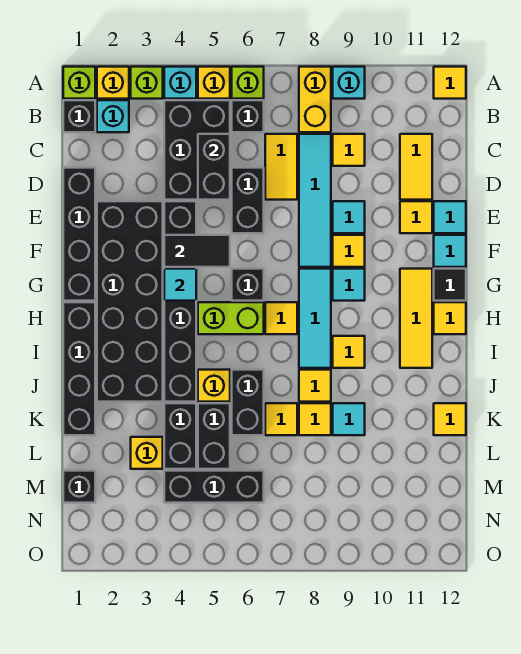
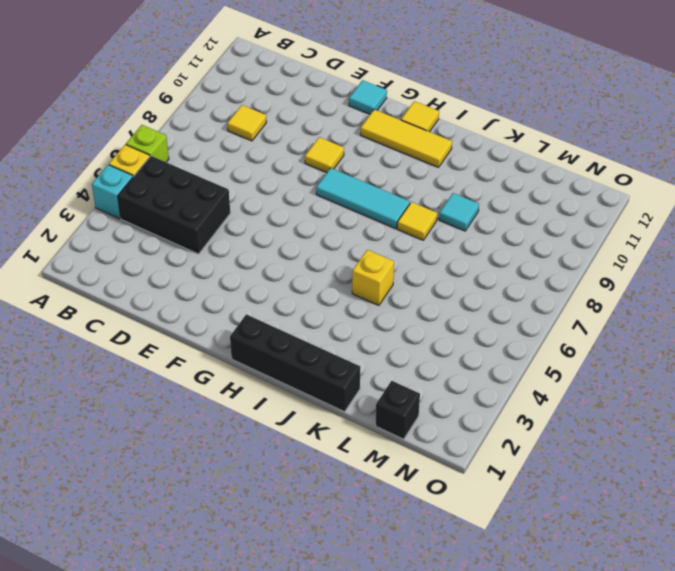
none -> lime 1x1 brick [63,67,95,99]
none -> yellow 1x1 brick [97,67,129,99]
none -> lime 1x1 brick [131,67,163,99]
none -> yellow 1x2 brick [299,67,331,132]

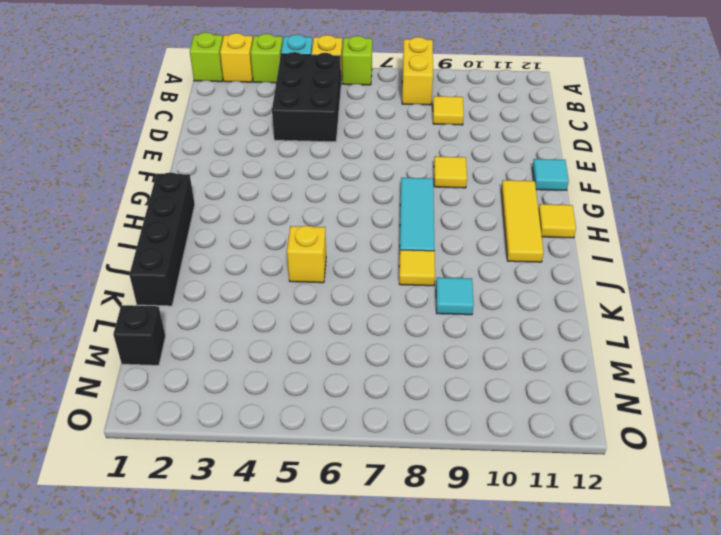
none -> cyan 1x1 brick [333,67,365,99]
none -> yellow 1x1 tile [434,67,466,99]
none -> black 1x1 brick [63,100,95,132]
none -> cyan 1x1 brick [97,100,129,132]

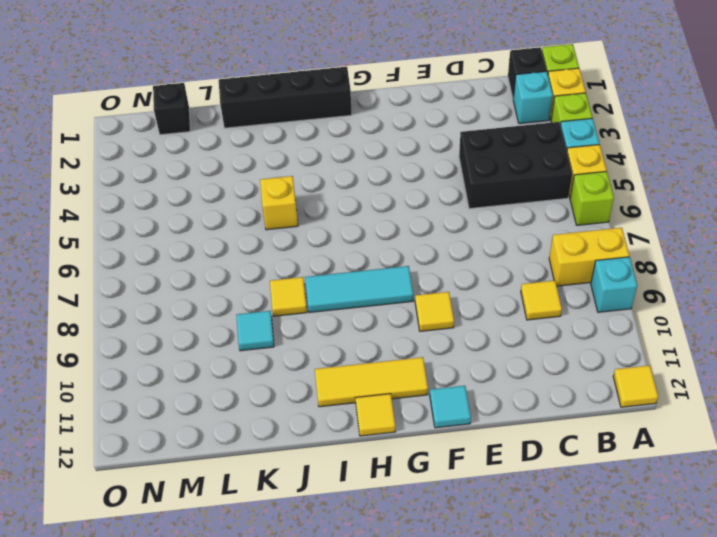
none -> black 1x1 brick [232,100,264,132]
none -> yellow 1x2 tile [265,134,297,200]
none -> cyan 1x4 tile [299,134,331,267]
none -> yellow 1x2 tile [400,134,432,200]

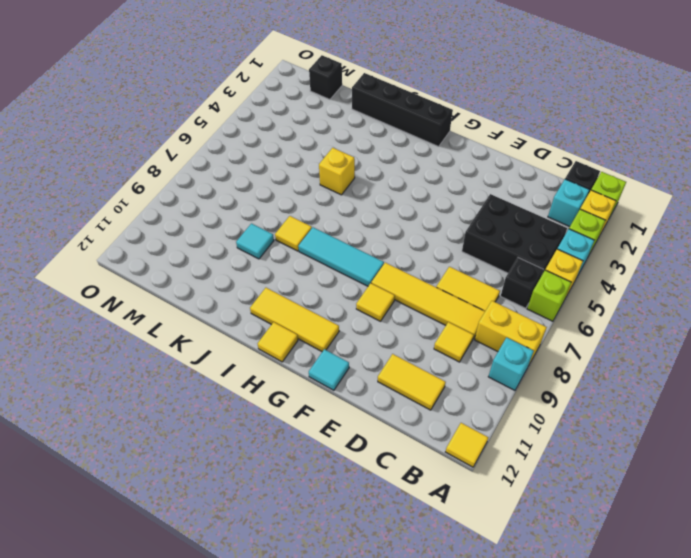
yellow 1x4 tile [371,263,485,339] -> cyan 1x4 tile [299,134,331,267]
none -> black 1x4 brick [63,168,95,301]
none -> black 1x2 brick [232,168,264,233]
none -> black 2x6 brick [97,201,163,402]
none -> black 1x6 brick [164,201,196,402]

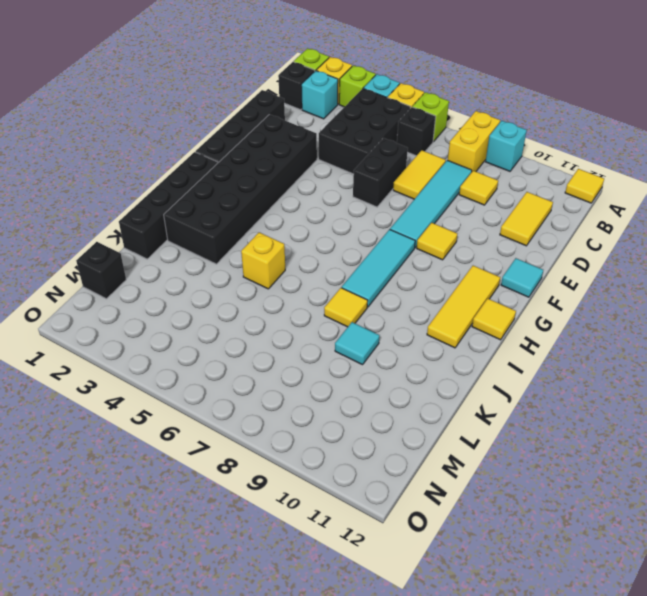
none -> black 1x6 brick [164,201,196,402]
none -> cyan 1x1 tile [333,201,365,233]
none -> yellow 1x1 tile [400,201,432,233]
none -> cyan 1x1 tile [434,201,466,233]

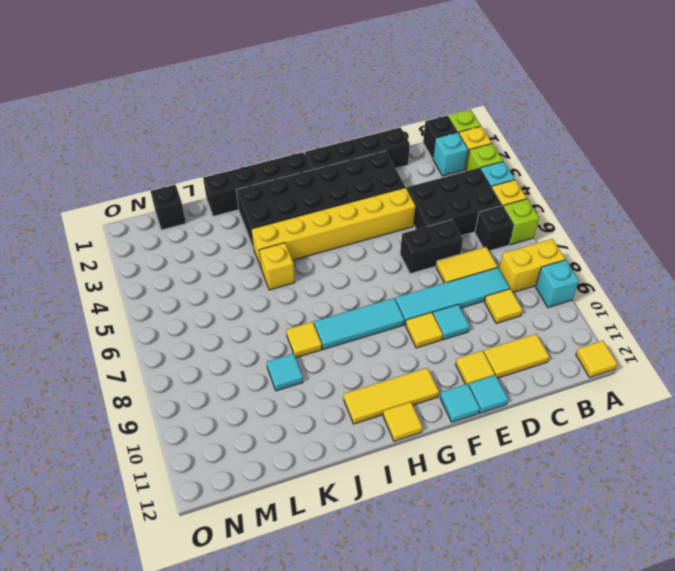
yellow 1x6 brick [251,188,415,267] -> black 1x6 brick [164,201,196,402]
none -> black 1x1 brick [232,269,264,301]
none -> cyan 1x1 tile [333,269,365,301]
none -> black 1x1 tile [434,269,466,301]
none -> lime 1x2 brick [198,302,264,334]

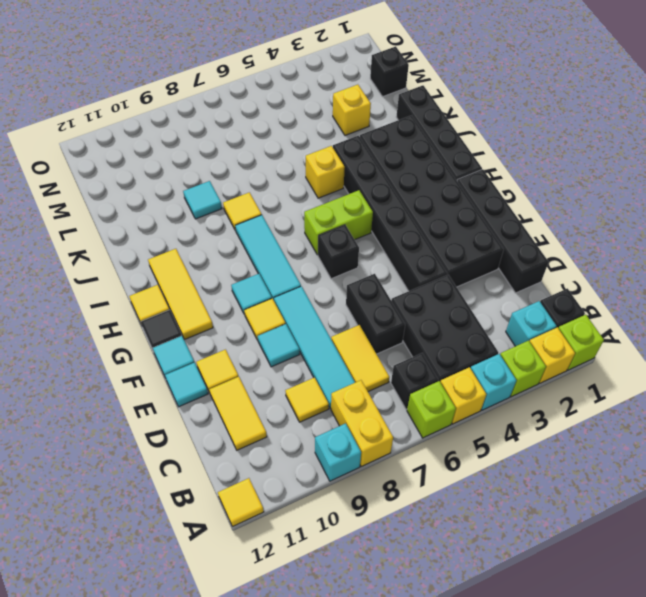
none -> yellow 1x1 tile [265,302,297,334]
none -> yellow 1x1 tile [333,336,365,368]
none -> black 1x2 brick [232,370,264,435]
none -> black 1x2 brick [164,403,196,469]

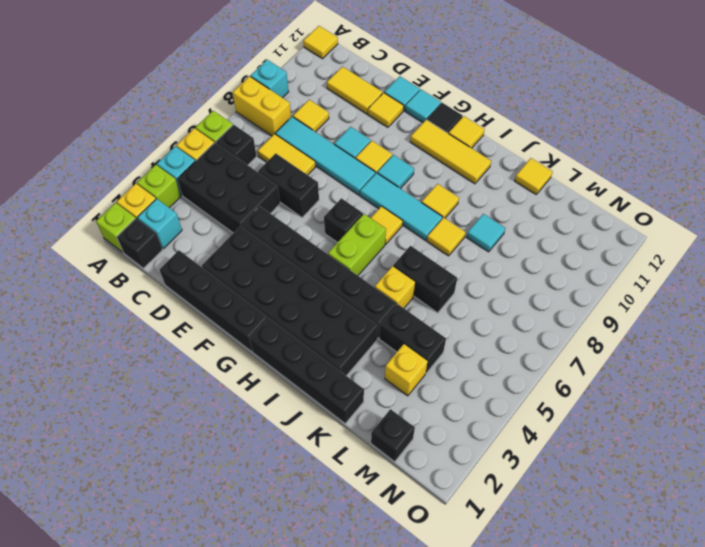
none -> black 1x2 brick [198,403,230,469]
none -> yellow 1x1 tile [265,403,297,435]
none -> yellow 1x1 tile [299,403,331,435]
none -> black 1x3 brick [164,471,264,503]

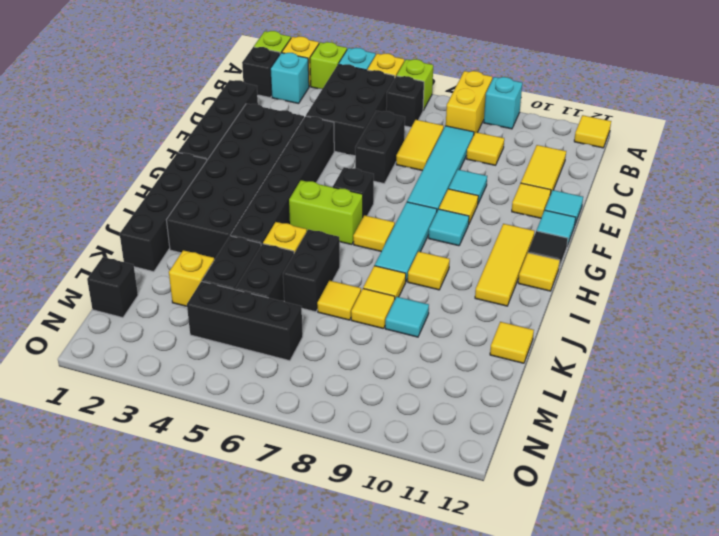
none -> black 1x2 brick [198,134,230,200]
none -> black 1x2 tile [164,235,230,267]
none -> cyan 1x1 tile [164,269,196,301]

